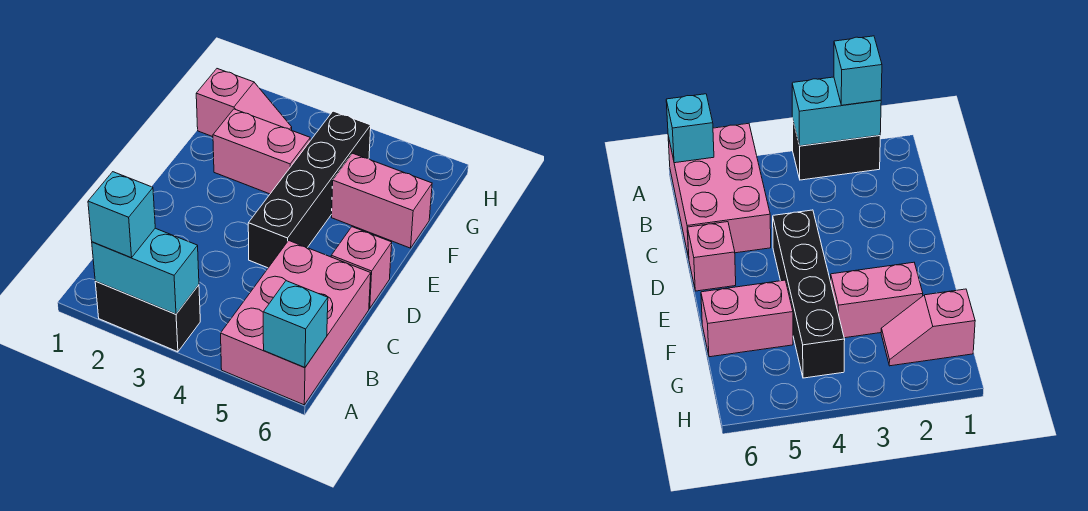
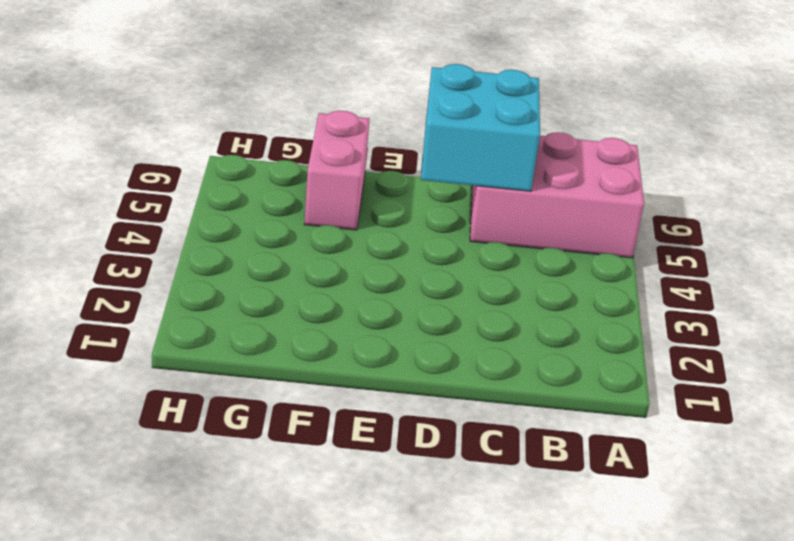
cyan 2x2 brick [421,64,540,191] -> none
none -> black 1x2 brick [95,281,200,352]
none -> black 1x4 brick [248,111,371,268]

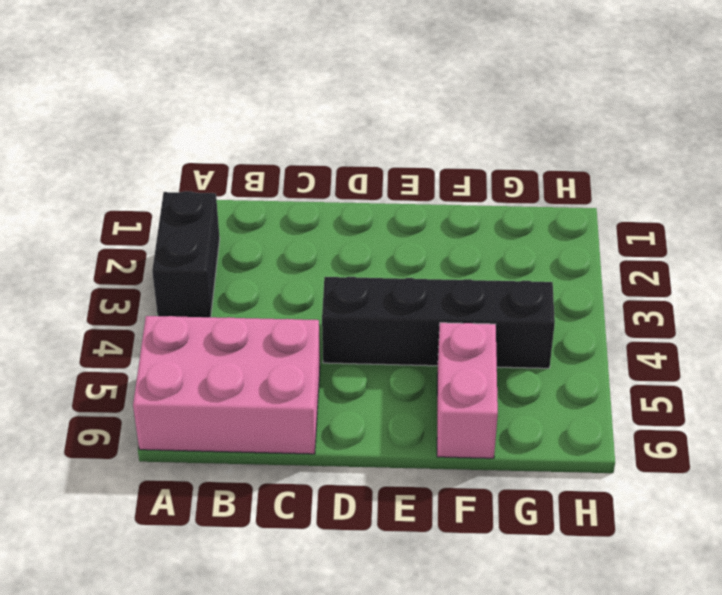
none -> pink 1x1 brick [331,227,392,308]
none -> pink 1x2 brick [213,109,310,194]

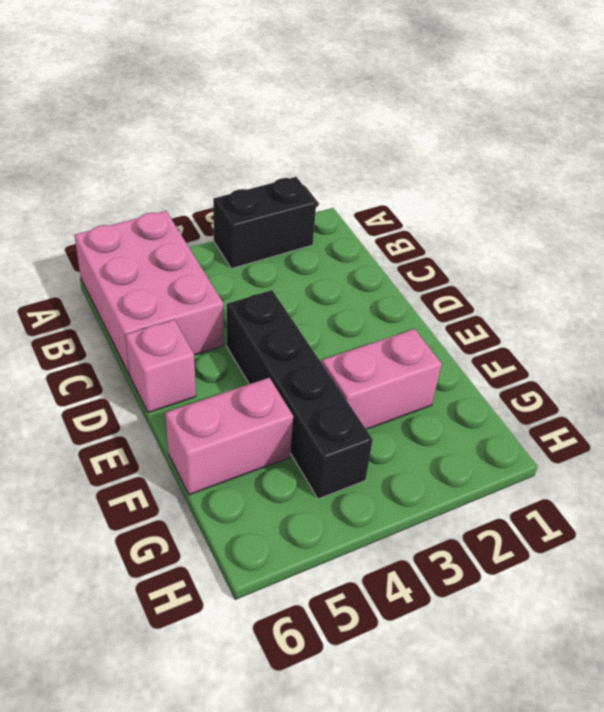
none -> pink 1x2 slope [196,69,292,137]
none -> cyan 1x2 brick [92,228,199,314]

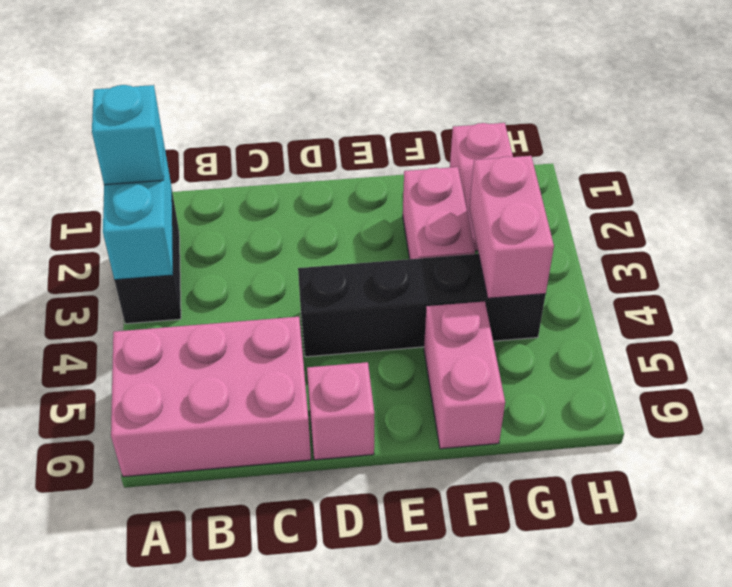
pink 1x2 brick [469,156,554,298] -> none
none -> cyan 1x1 brick [263,281,328,368]

